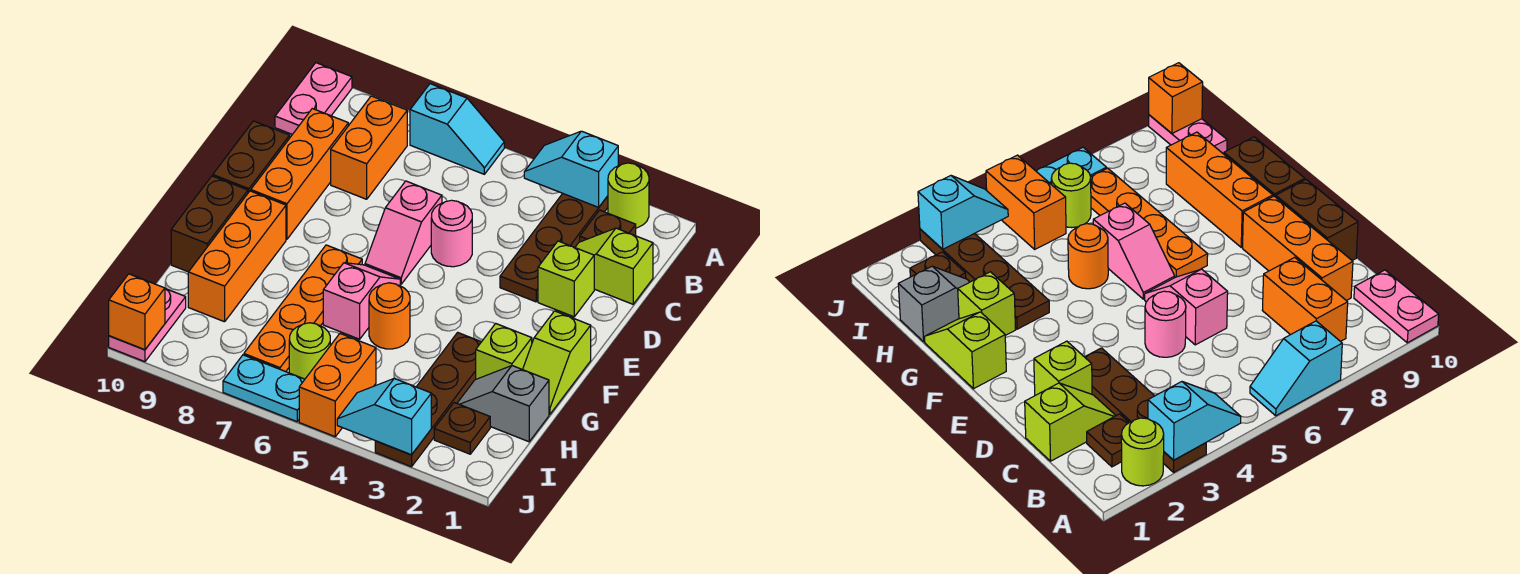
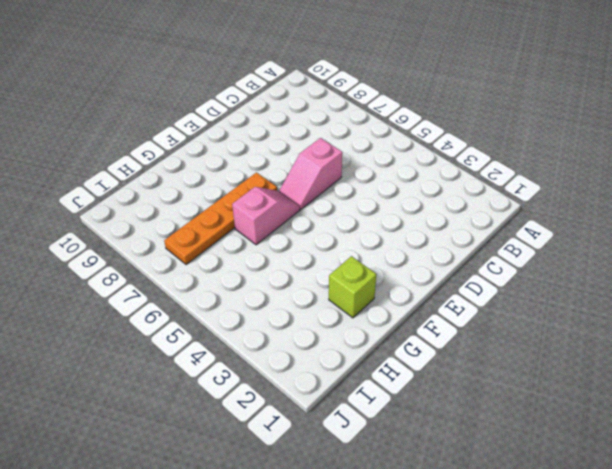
none -> lime 1x1 round brick [608,163,649,228]
none -> brown 1x4 plate [500,194,608,302]
none -> cyan 1x2 slope [410,84,504,174]

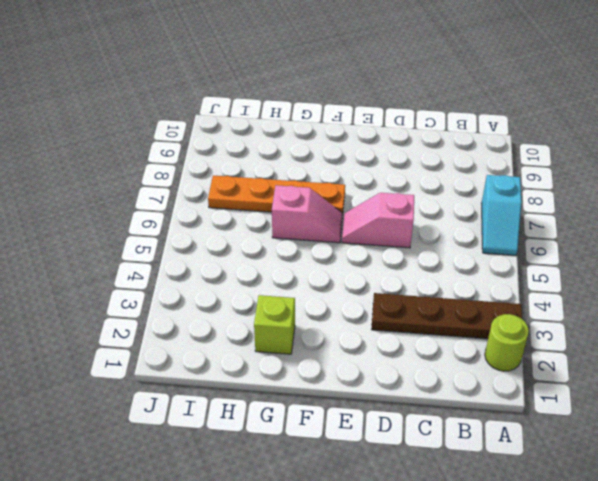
none -> pink 1x2 plate [275,63,352,134]
none -> brown 1x1 plate [580,210,636,242]
none -> orange 1x2 brick [331,96,407,199]

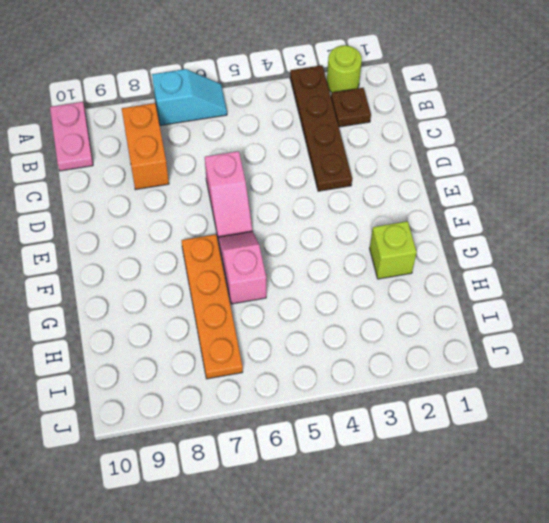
none -> lime 1x2 slope [575,228,653,304]
none -> orange 1x3 brick [251,109,348,239]
none -> lime 1x1 brick [538,241,594,317]

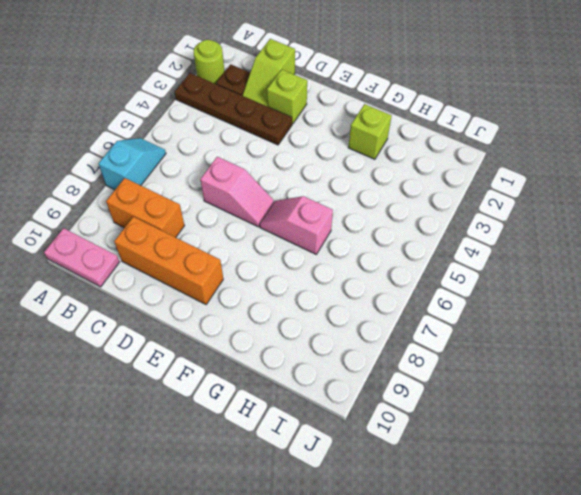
none -> pink 1x1 round brick [431,200,472,267]
none -> brown 1x2 brick [213,121,290,193]
none -> lime 1x2 slope [523,311,591,414]

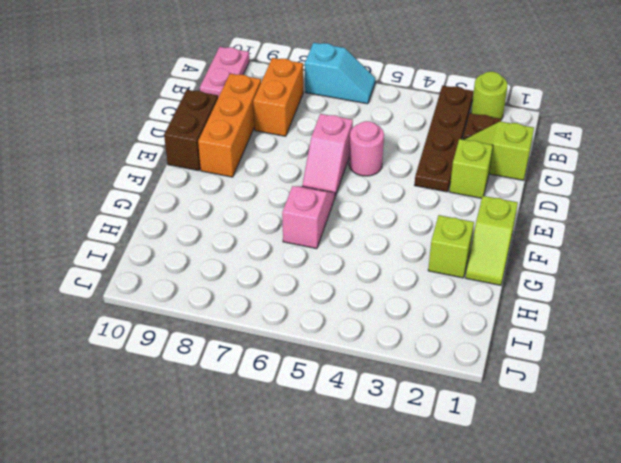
none -> orange 1x4 plate [244,245,362,372]
none -> orange 1x3 brick [188,191,286,322]
none -> brown 1x2 brick [171,176,248,272]

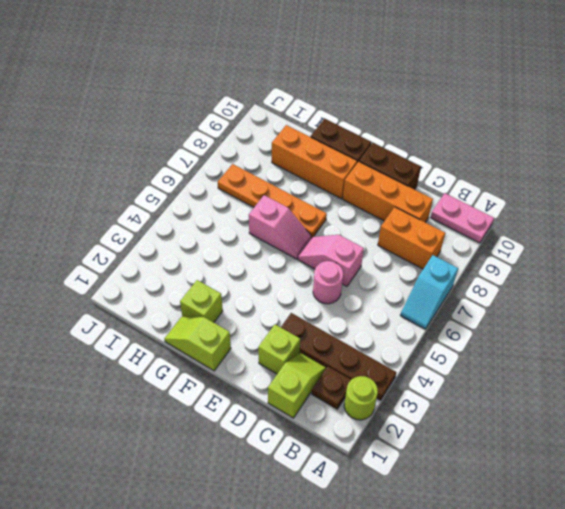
none -> brown 1x4 plate [375,332,481,467]
none -> orange 1x1 round brick [369,283,410,349]
none -> grey 1x2 slope [457,366,549,442]

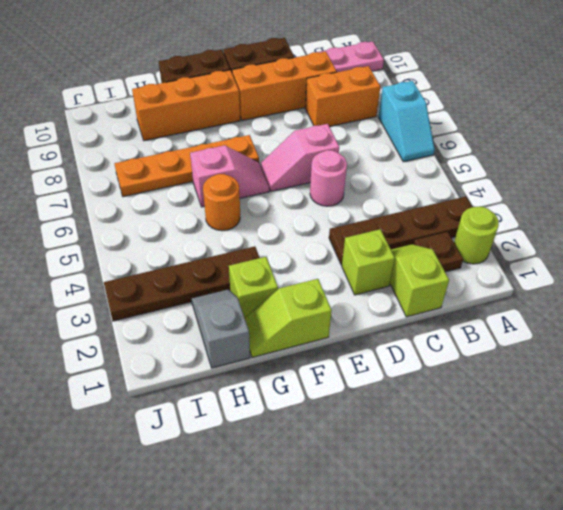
none -> brown 1x1 plate [434,403,490,454]
none -> orange 1x2 brick [299,334,376,437]
none -> lime 1x1 round brick [289,323,330,379]

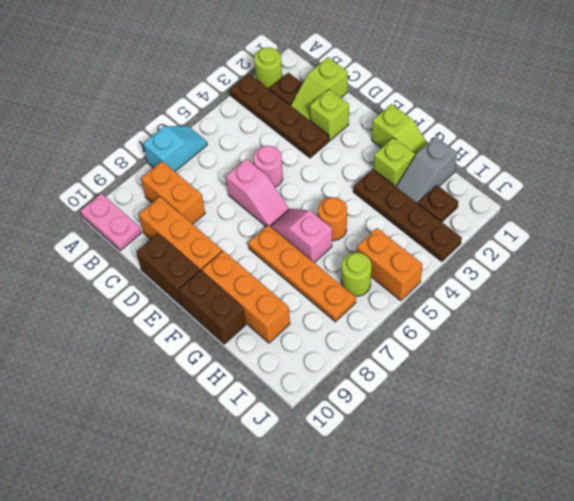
none -> pink 1x2 plate [109,289,186,362]
none -> cyan 1x2 plate [223,355,305,422]
none -> cyan 1x2 slope [524,131,618,207]

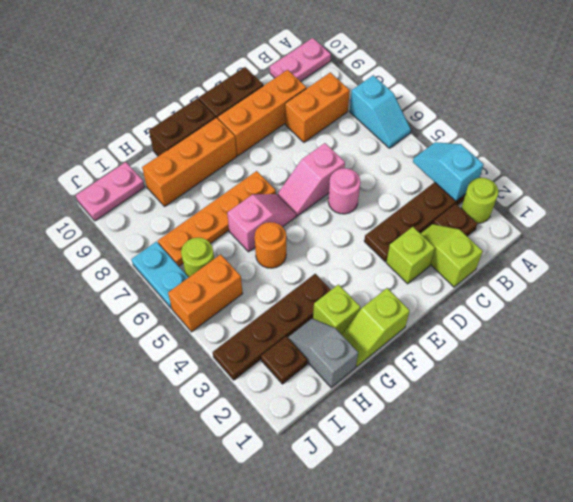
none -> cyan 1x2 slope [337,379,431,455]
none -> orange 1x1 brick [109,274,165,350]

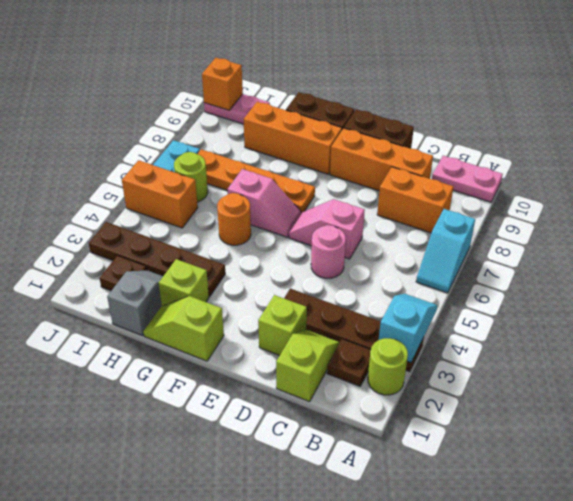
none -> cyan 1x2 slope [337,379,431,455]

